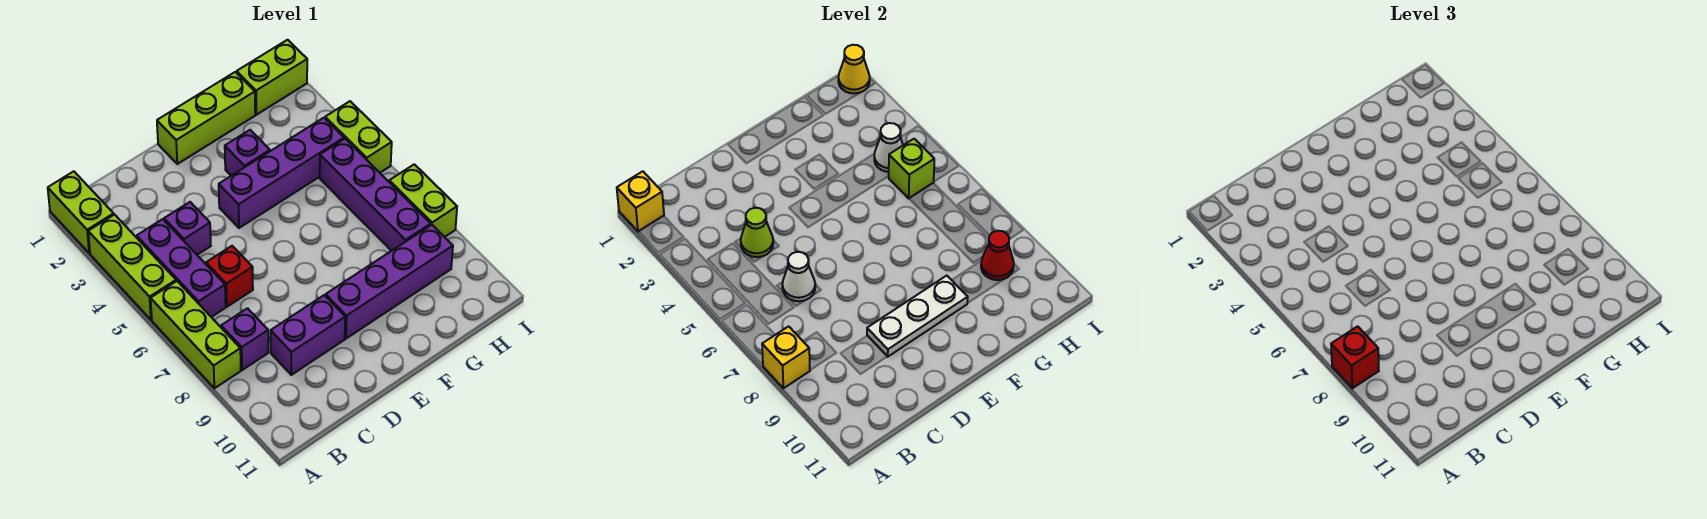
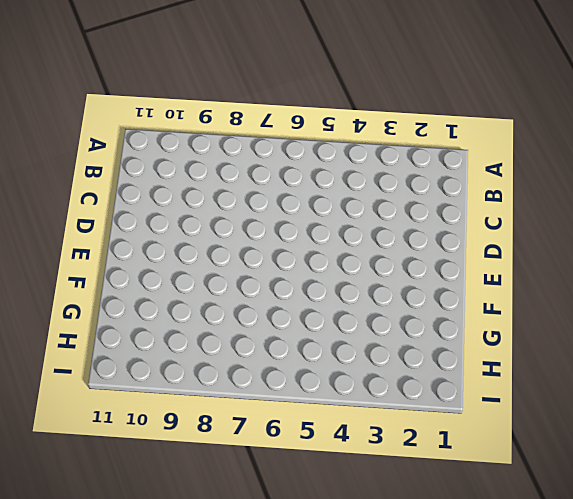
none -> lime 1x2 brick [48,171,114,253]
none -> lime 1x3 brick [88,215,176,320]
none -> lime 1x3 brick [151,281,241,388]

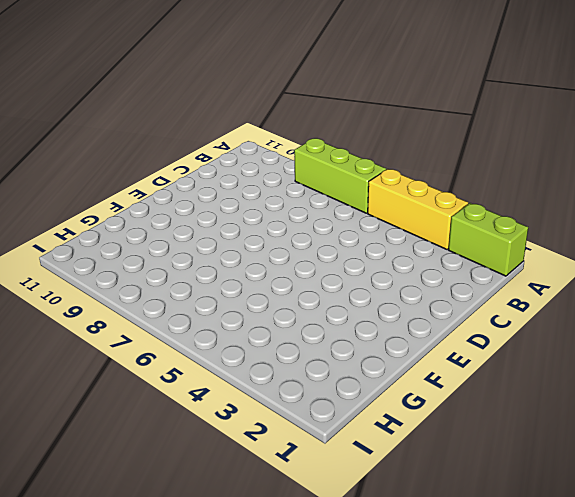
yellow 1x3 brick [368,169,468,249] -> lime 1x3 brick [88,215,176,320]
none -> purple 1x3 brick [137,219,226,317]
none -> purple 1x1 brick [221,308,268,370]
none -> purple 1x1 brick [164,202,211,255]

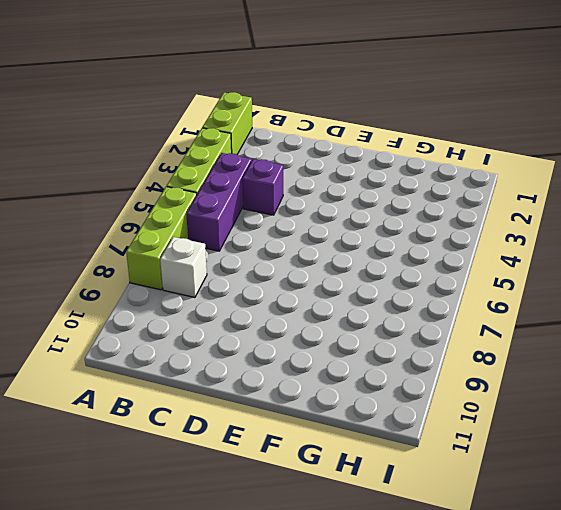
white 1x1 brick [160,237,207,297] -> purple 1x1 brick [221,308,268,370]
none -> red 1x1 brick [206,246,253,307]
none -> purple 1x2 brick [271,295,345,375]
none -> lime 1x3 brick [157,72,255,164]

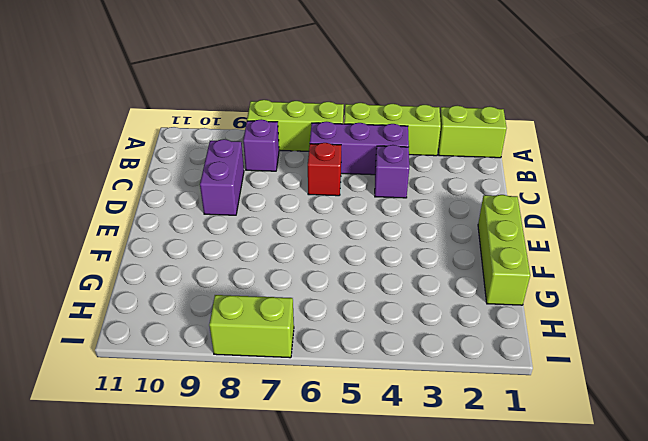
none -> purple 1x4 brick [219,118,344,228]
none -> purple 1x4 brick [326,225,453,339]
none -> purple 1x1 brick [225,130,270,176]

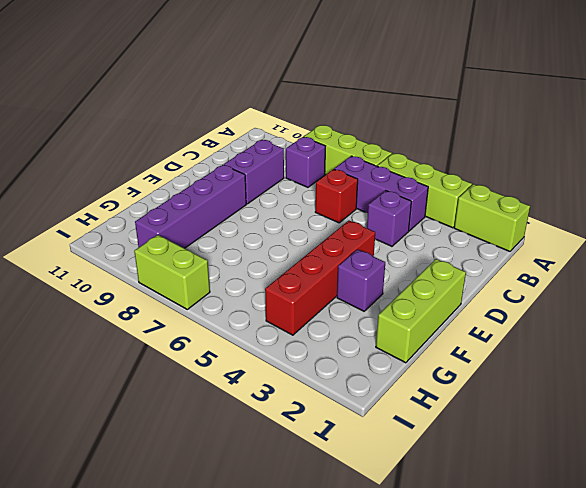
red 1x4 brick [265,221,375,335] -> purple 1x4 brick [219,118,344,228]
none -> lime 1x2 brick [237,40,307,115]
none -> purple 1x4 brick [320,139,431,251]
none -> lime 1x2 brick [325,101,392,173]

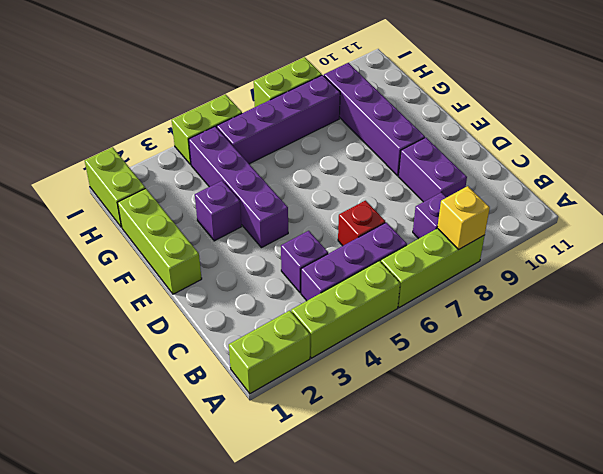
none -> yellow 1x1 brick [617,171,664,232]
none -> lime 1x1 cone [741,208,773,257]
none -> white 1x1 cone [782,252,815,301]

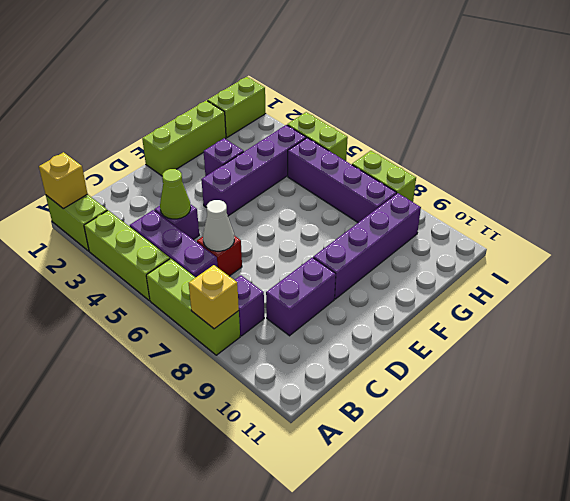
none -> white 1x3 plate [867,276,968,357]
none -> white 1x1 cone [874,123,903,172]
none -> lime 1x1 brick [889,139,934,198]

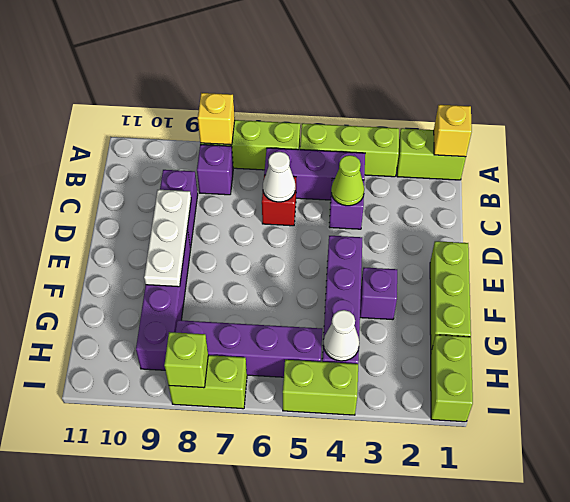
lime 1x1 brick [164,332,208,388] -> lime 1x1 brick moved to [889,139,934,198]
none -> red 1x1 cone [981,231,1014,280]
none -> yellow 1x1 cone [838,45,870,93]
none -> red 1x1 brick [1331,326,1379,388]

